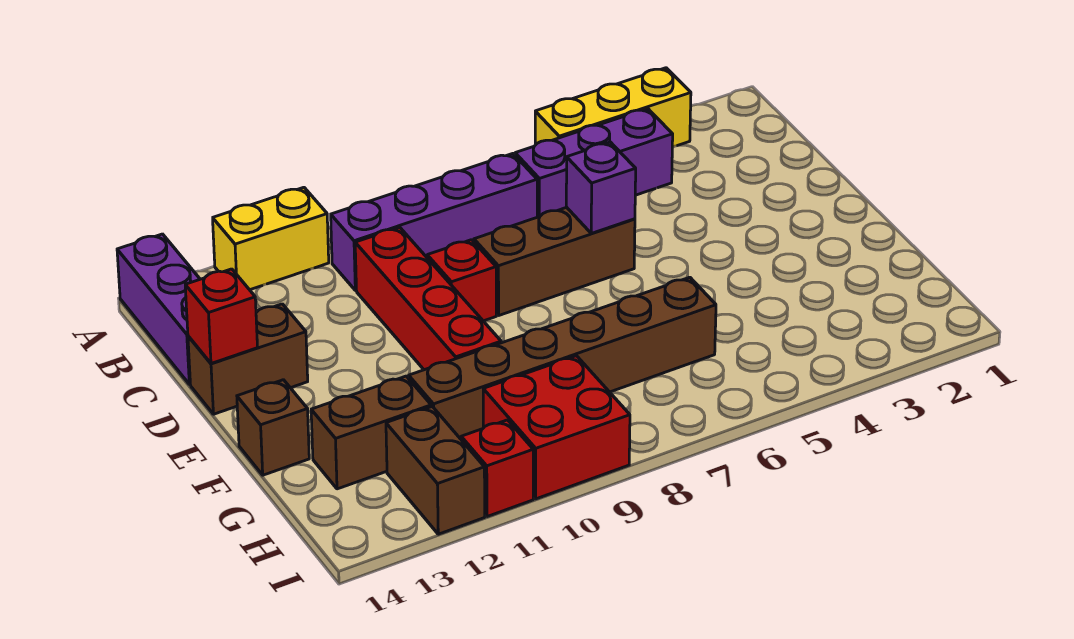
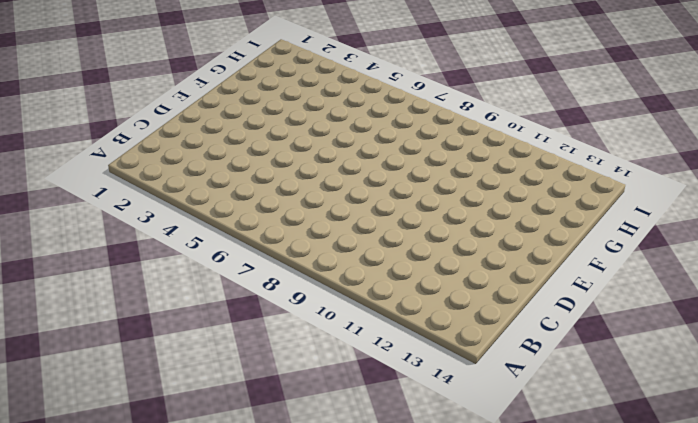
none -> yellow 1x3 brick [535,68,691,147]
none -> yellow 1x2 brick [213,187,329,290]
none -> purple 1x3 brick [117,234,200,384]

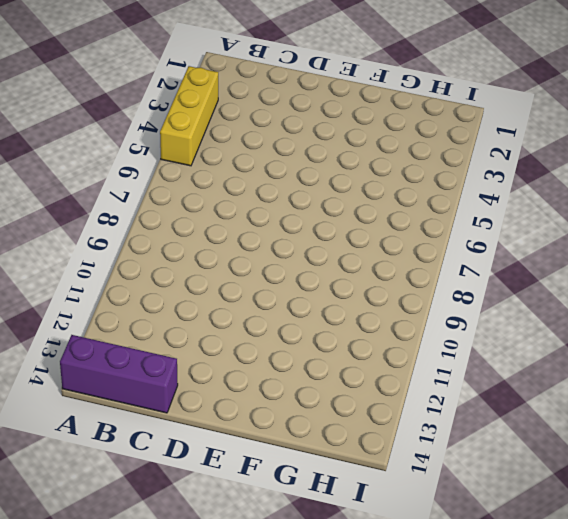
none -> yellow 1x2 brick [213,187,329,290]
none -> purple 1x3 brick [515,109,673,217]
none -> purple 1x4 brick [331,154,537,290]

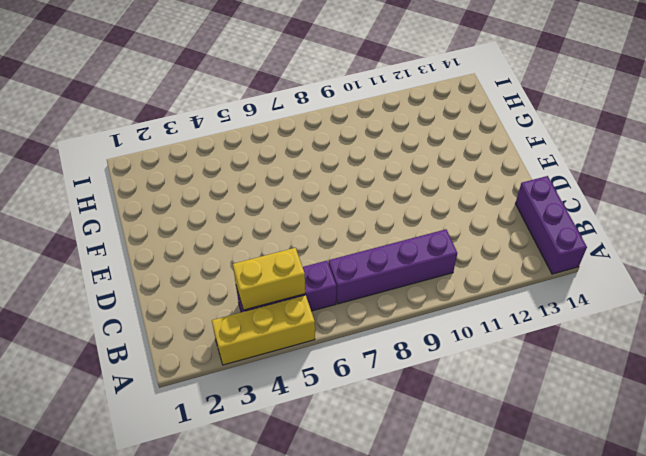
yellow 1x2 brick [233,248,305,310] -> yellow 1x2 brick moved to [213,187,329,290]
none -> red 1x4 brick [355,227,501,370]
none -> brown 1x3 brick [474,207,635,315]
none -> red 1x1 brick [427,240,496,321]

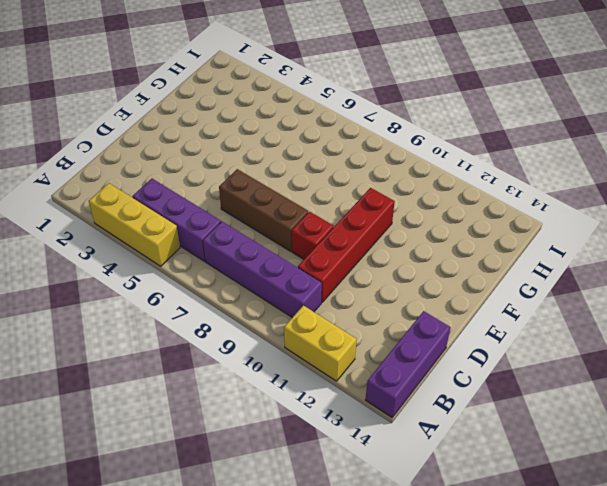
none -> brown 1x2 brick [188,304,308,414]
none -> brown 1x1 brick [237,380,309,475]
none -> brown 1x6 brick [409,277,716,439]

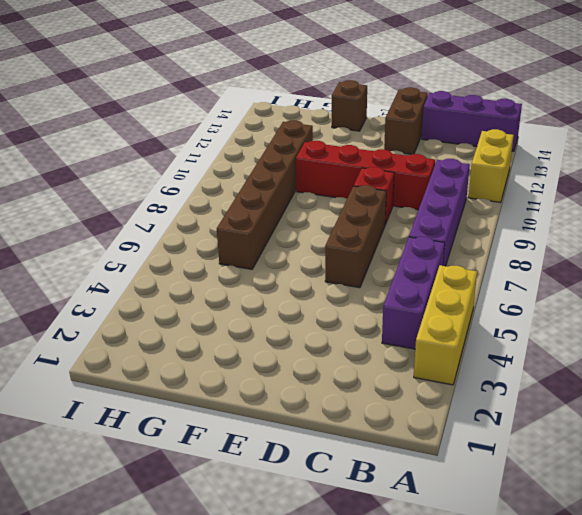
none -> brown 1x2 brick [311,376,431,489]
none -> red 2x2 brick [483,356,630,499]
none -> brown 1x2 brick [386,407,485,534]

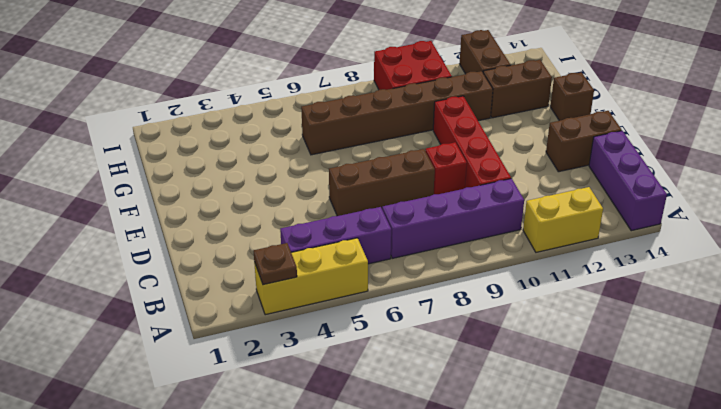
brown 1x1 plate [254,243,297,285] -> none
none -> red 1x1 brick [461,420,533,517]
none -> purple 1x1 brick [566,142,636,233]
none -> red 1x1 brick [185,269,257,364]

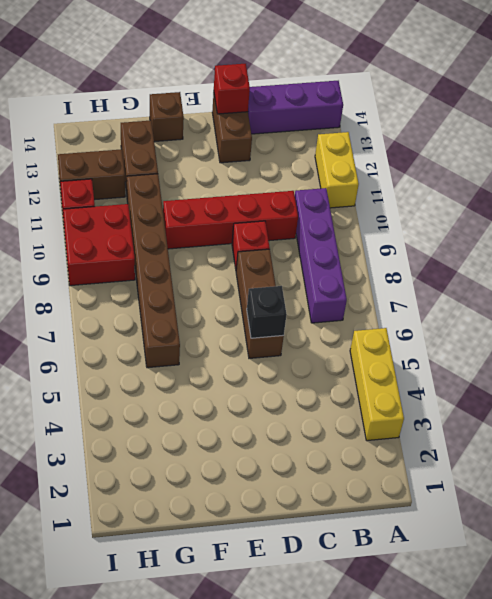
black 1x1 brick [247,286,287,338] -> purple 1x1 brick [566,142,636,233]
none -> purple 1x3 brick [515,109,673,217]

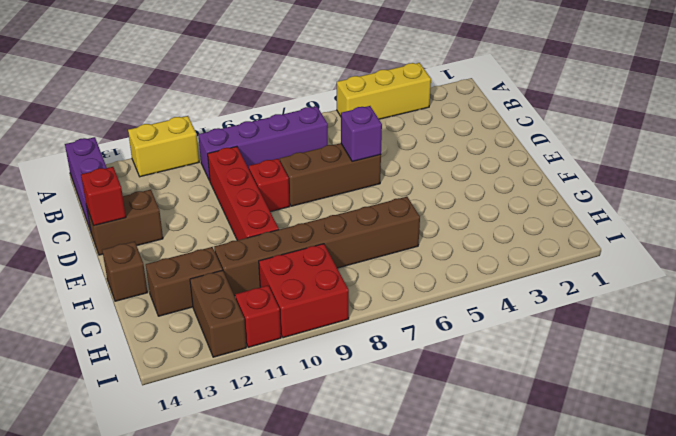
none -> purple 1x3 brick [515,109,673,217]

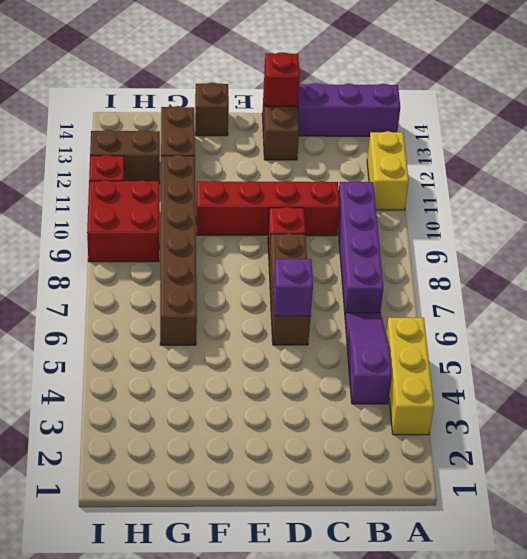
purple 1x3 slope [345,313,392,404] -> purple 1x3 brick [515,109,673,217]

